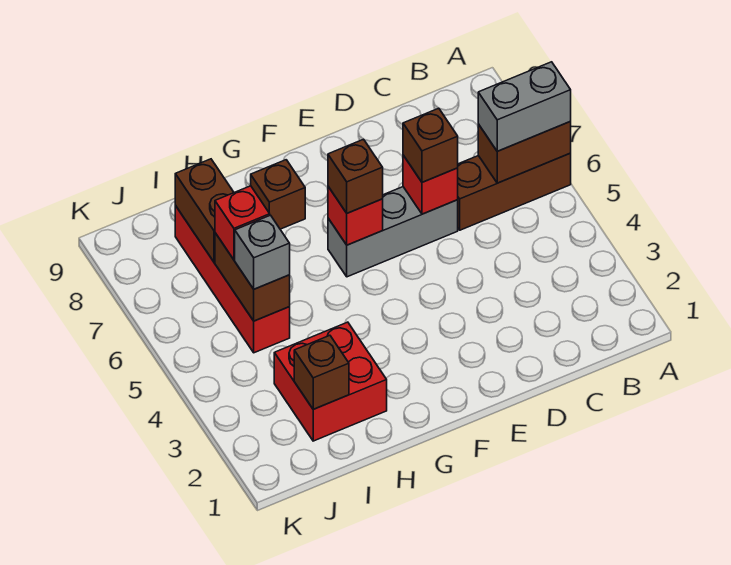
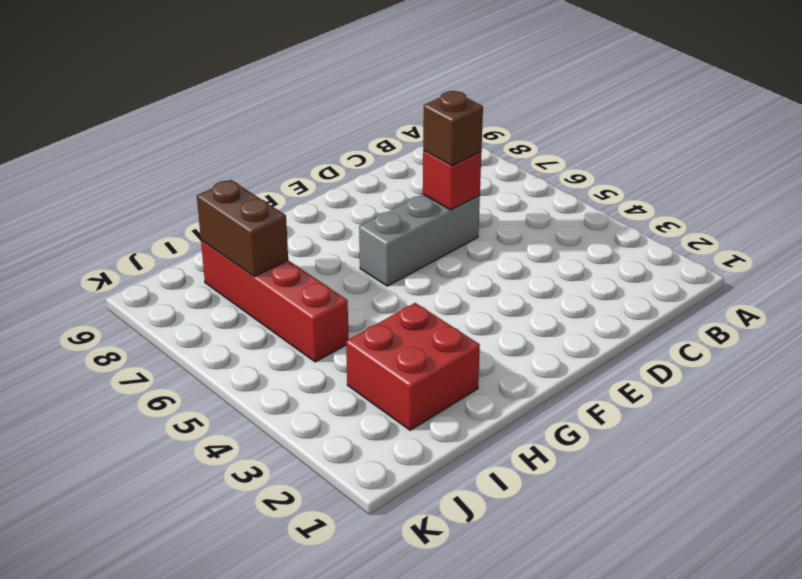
none -> brown 1x3 brick [458,153,571,230]
none -> brown 1x1 brick [251,160,305,229]
none -> brown 1x2 brick [478,122,571,183]

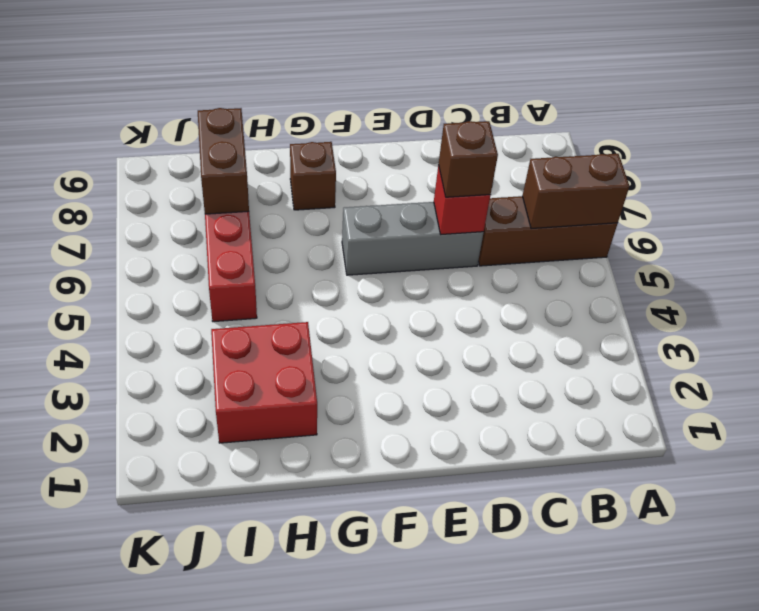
none -> red 1x1 brick [328,187,383,245]
none -> brown 1x1 brick [294,335,349,409]
none -> brown 1x2 brick [215,233,290,321]

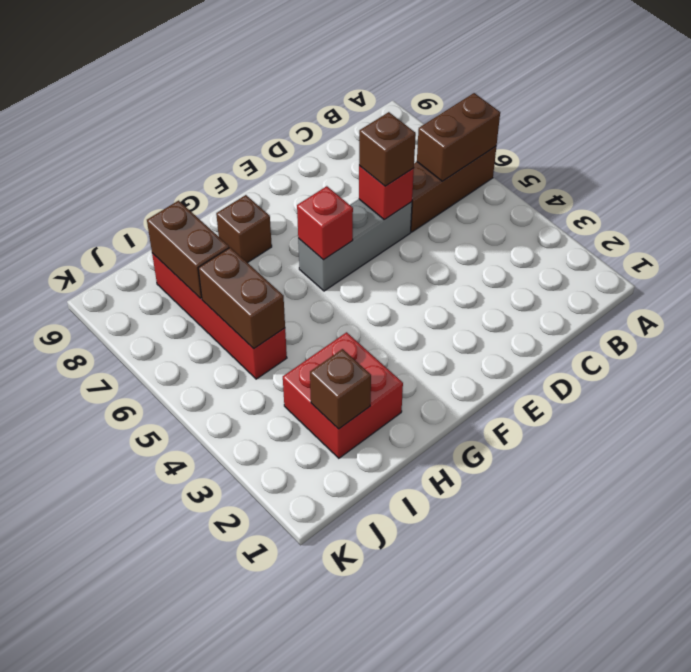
none -> grey 1x2 brick [478,62,571,151]
none -> brown 1x1 brick [328,139,383,213]
none -> grey 1x1 brick [235,215,290,289]

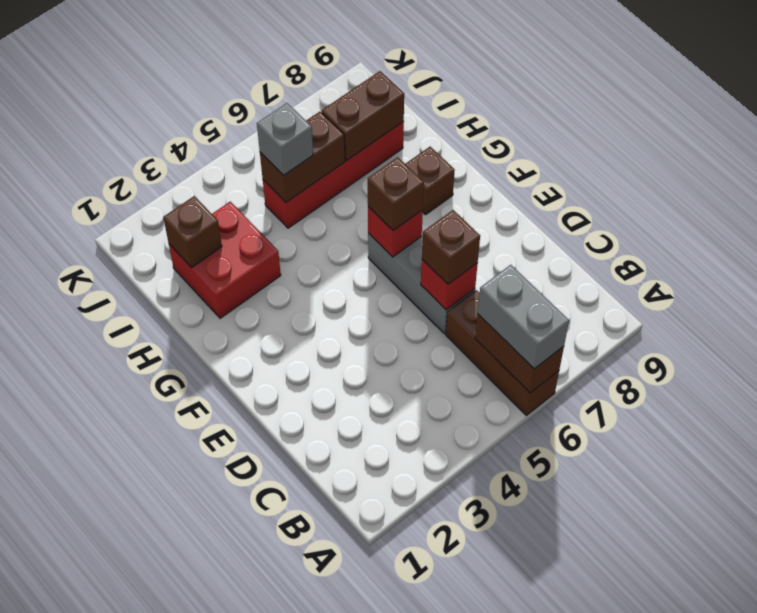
none -> red 1x1 brick [215,186,270,260]

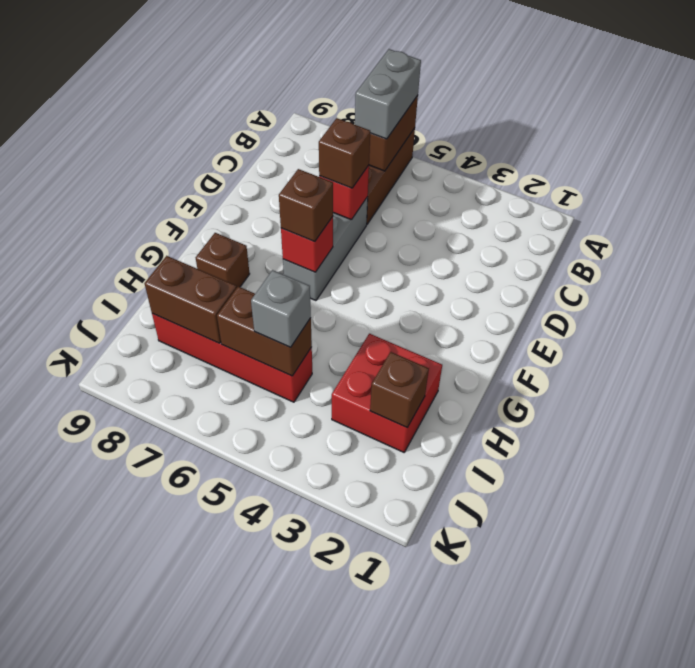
none -> red 1x1 brick [215,186,270,260]

